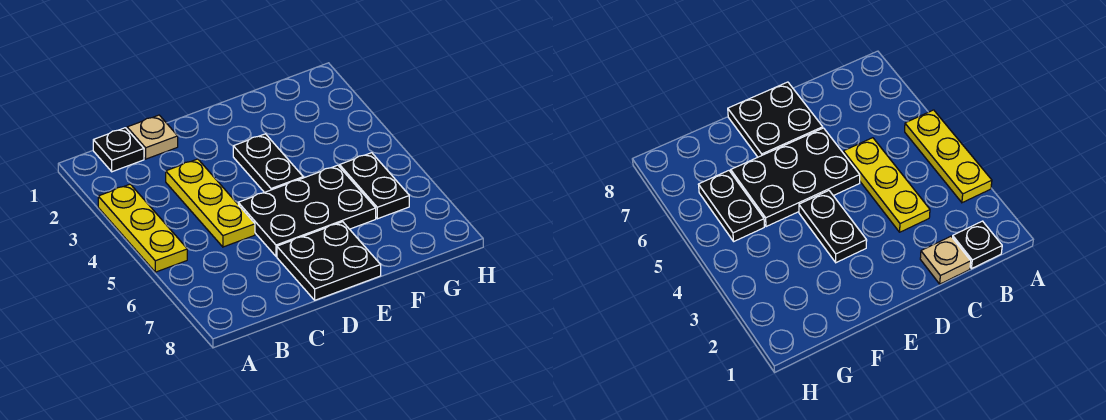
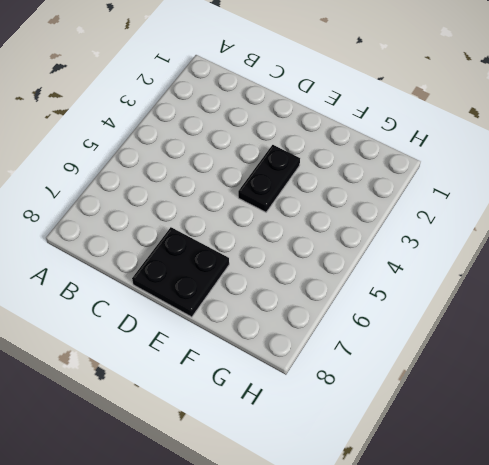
none -> yellow 1x3 plate [98,184,187,272]
none -> black 1x1 plate [93,128,144,172]

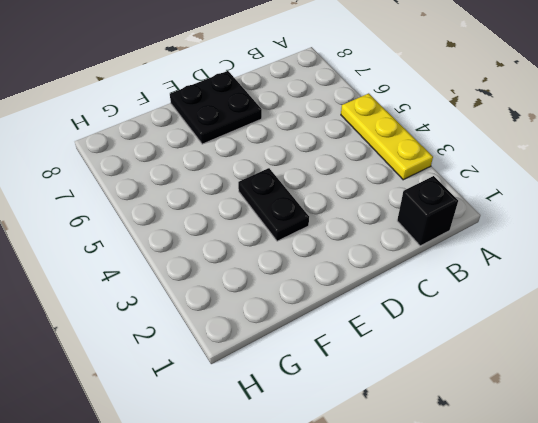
black 1x1 brick [397,176,458,246] -> black 1x1 plate [93,128,144,172]
none -> tan 1x1 plate [127,115,178,159]
none -> yellow 1x3 plate [166,159,255,247]

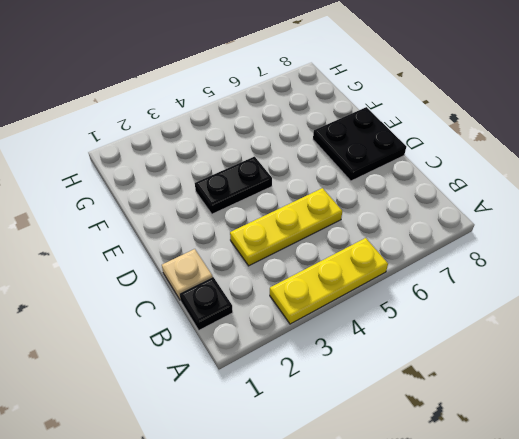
none -> black 2x3 plate [238,165,376,256]
none -> black 1x2 plate [340,153,409,219]

